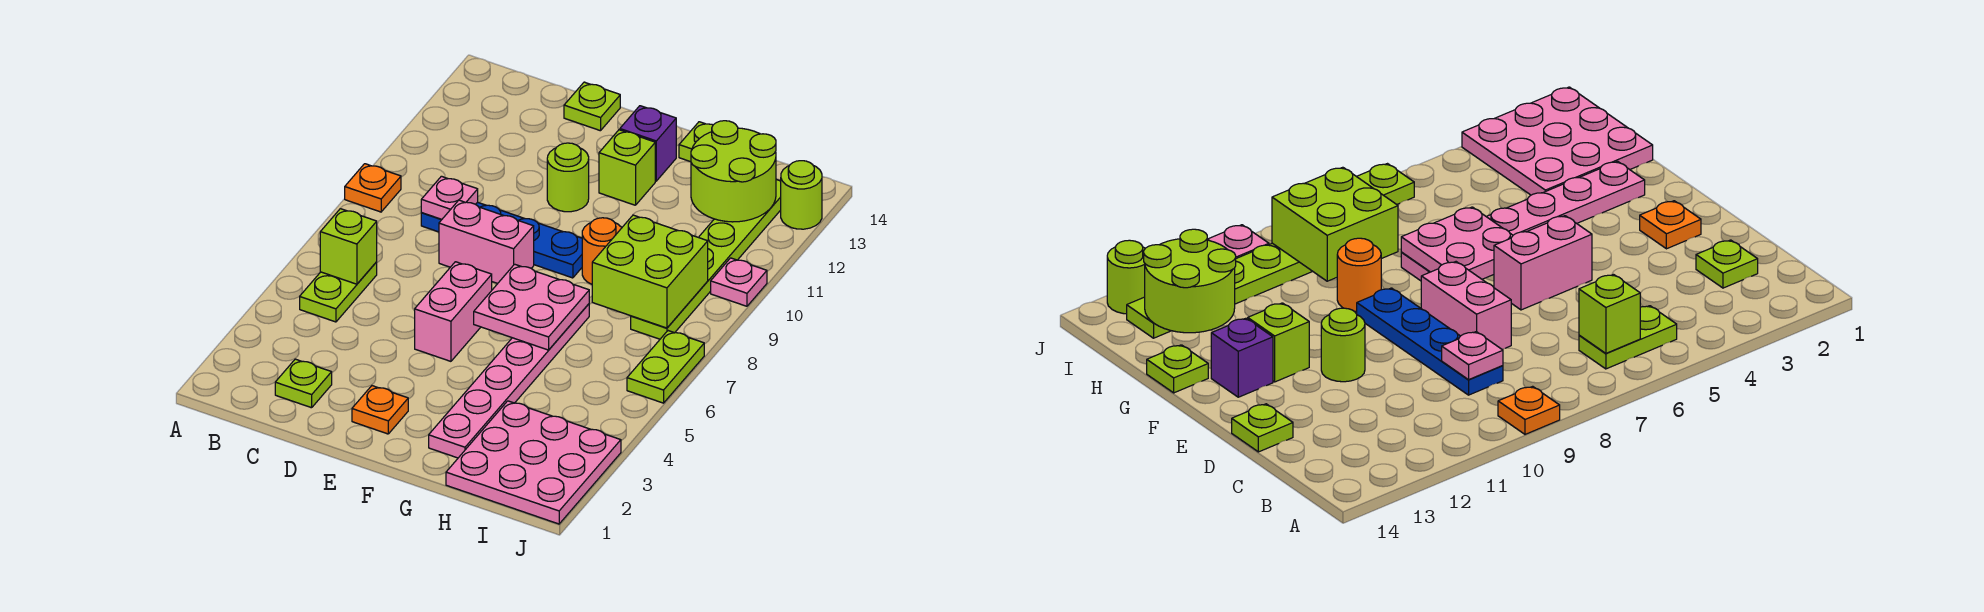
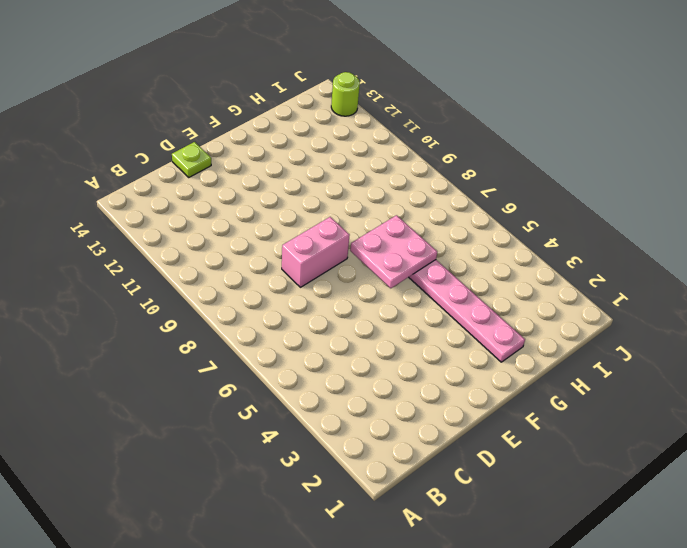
none -> orange 1x1 plate [345,164,401,212]
none -> lime 1x2 plate [300,262,377,322]
none -> lime 1x1 plate [275,359,332,408]

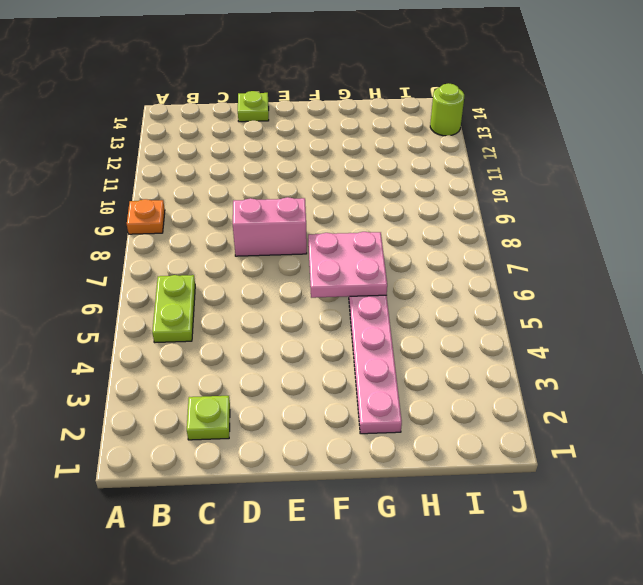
none -> blue 1x4 plate [421,202,582,278]
none -> orange 1x1 plate [352,386,408,434]
none -> pink 1x2 brick [415,262,492,361]

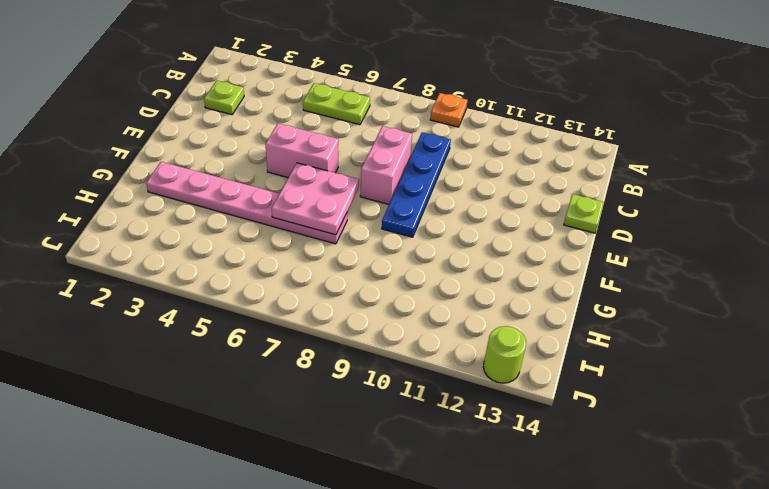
none -> orange 1x1 plate [352,386,408,434]
none -> lime 1x1 round brick [547,143,589,212]
none -> lime 1x1 brick [599,130,655,205]

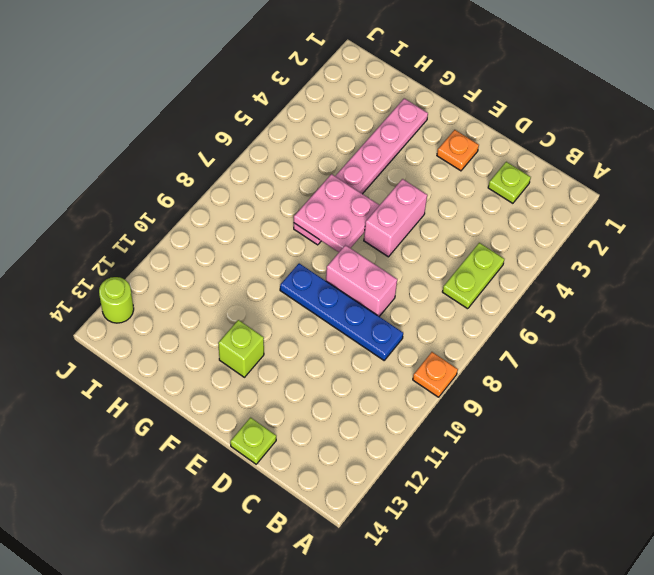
none -> lime 1x1 round brick [547,143,589,212]
none -> purple 1x1 brick [620,106,676,181]
none -> orange 1x1 round brick [582,218,622,284]

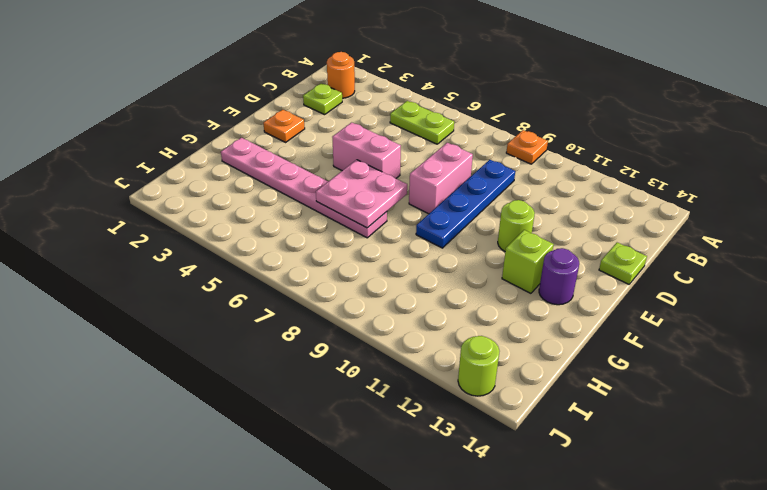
orange 1x1 round brick [327,52,355,98] -> orange 1x1 round brick moved to [582,218,622,284]
purple 1x1 round brick [539,248,579,305] -> purple 1x1 brick [620,106,676,181]
none -> lime 1x1 plate [679,122,713,162]
none -> pink 3x3 plate [446,401,621,524]
none -> lime 1x6 plate [631,180,781,339]

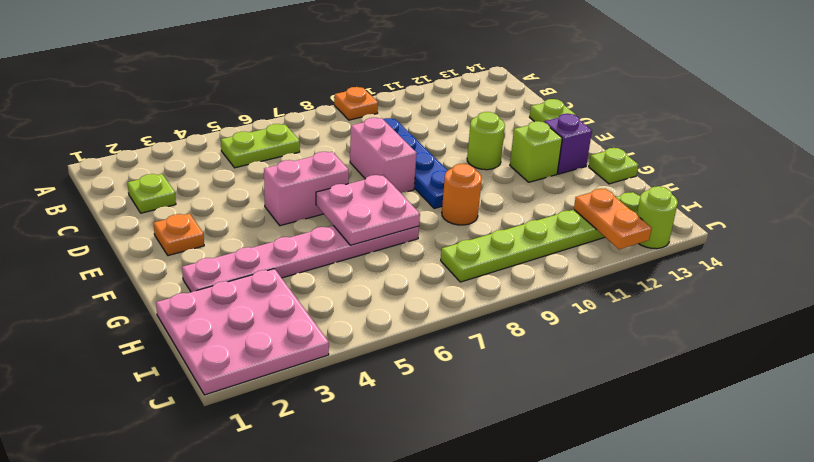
orange 1x2 plate [574,189,652,250] -> lime 2x2 round brick [691,121,776,222]
none -> lime 1x2 plate [627,331,704,403]
none -> pink 1x1 plate [711,258,767,306]
none -> lime 1x1 brick [320,209,377,284]

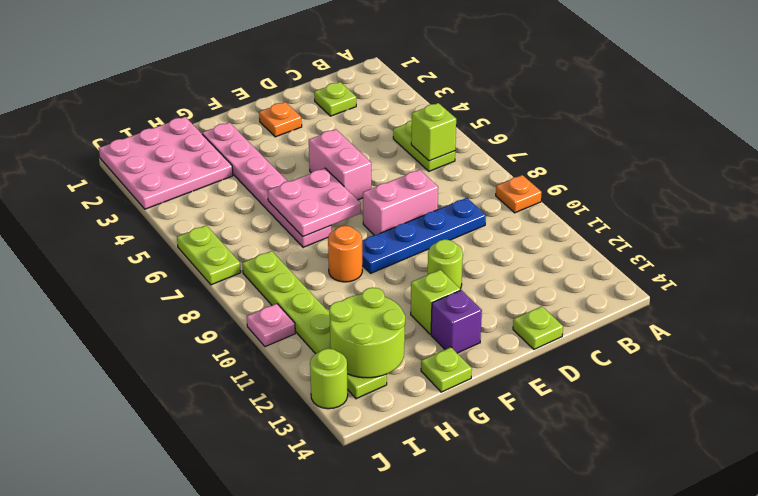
none -> pink 1x1 plate [421,176,478,219]
none -> lime 2x2 brick [592,215,708,328]

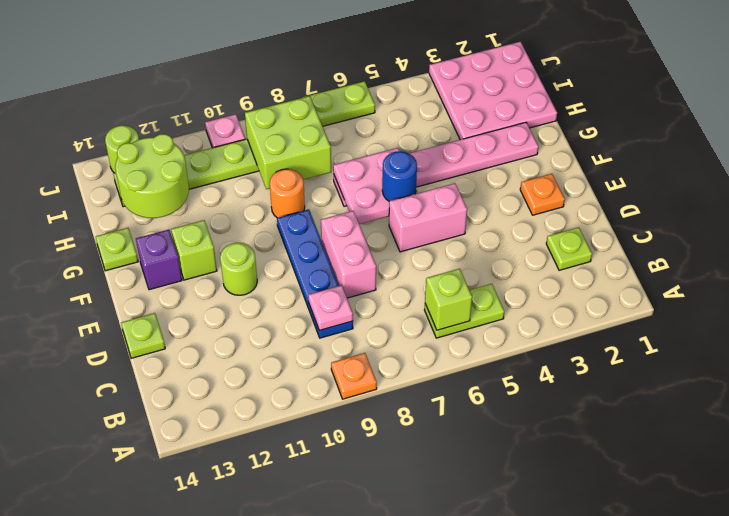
blue 1x1 round brick [382,151,417,201] -> none

